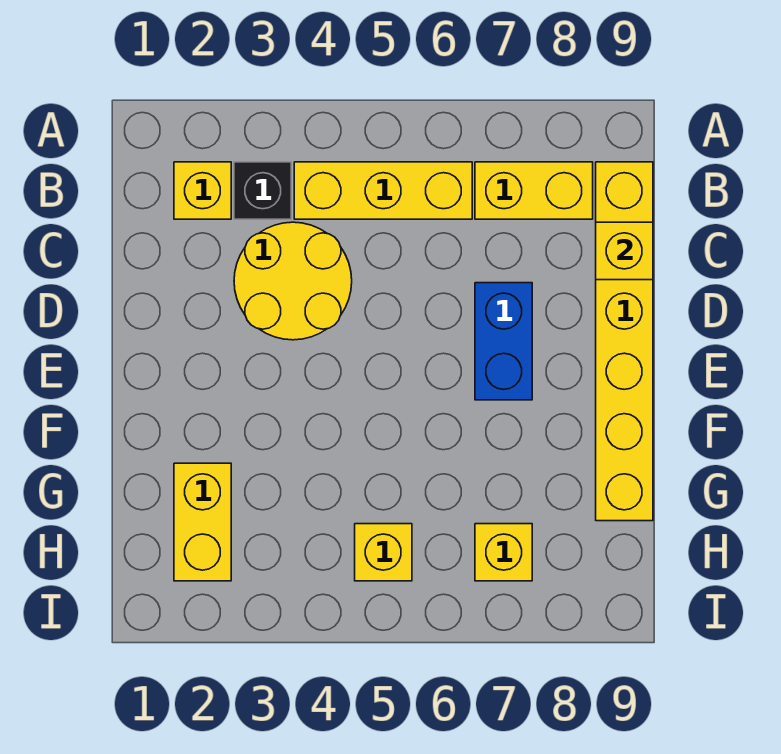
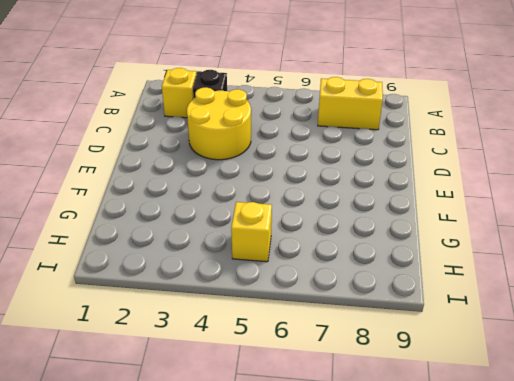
none -> yellow 1x3 brick [294,162,472,219]
none -> yellow 1x6 brick [596,162,653,521]

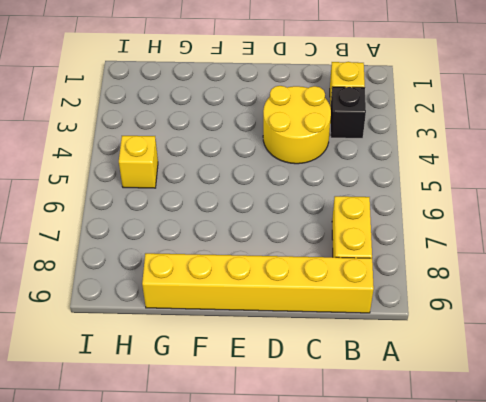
none -> yellow 1x3 brick [294,162,472,219]
none -> blue 1x2 brick [475,283,532,400]

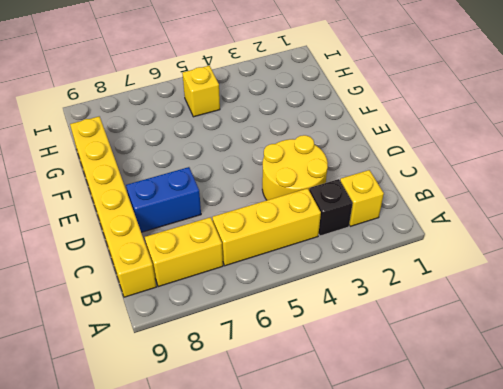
blue 1x2 brick [126,167,201,232] -> blue 1x2 brick turned to [475,283,532,400]
none -> yellow 1x2 brick [174,463,231,581]
none -> yellow 1x1 brick [475,524,532,581]

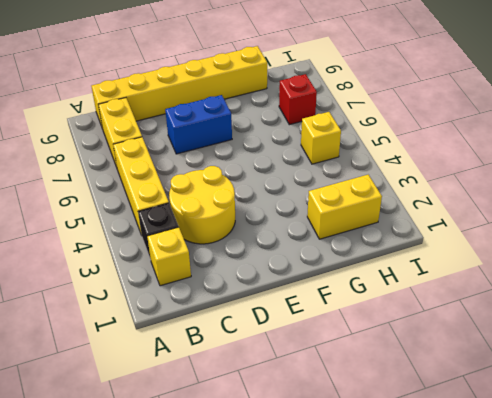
red 1x1 brick [279,74,317,125] -> yellow 1x1 brick [475,524,532,581]
none -> yellow 1x1 brick [596,222,653,280]

